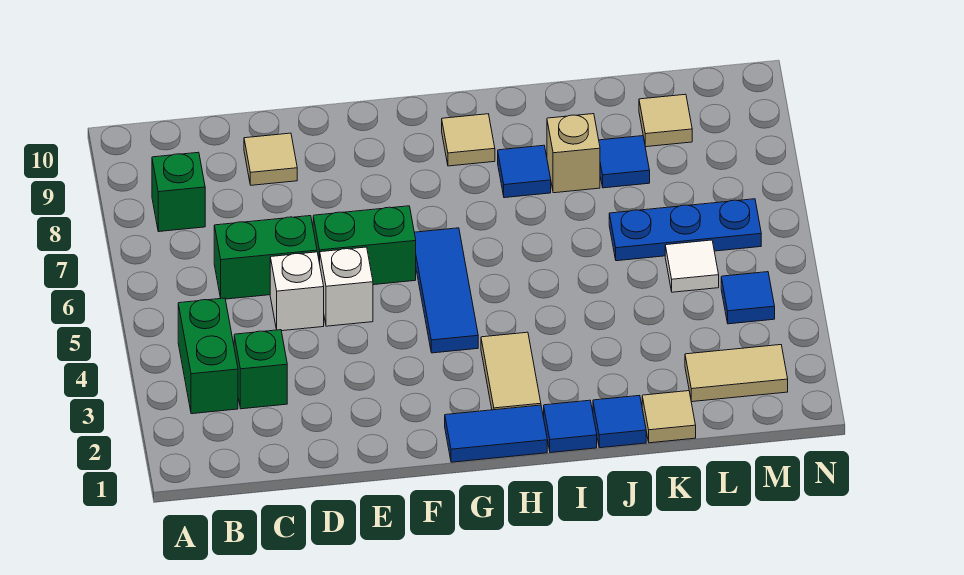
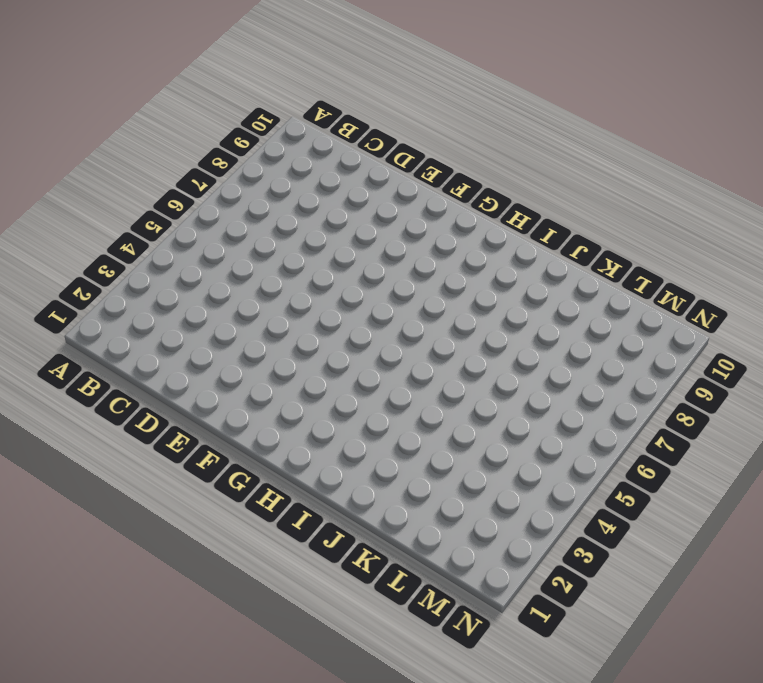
none -> green 1x2 brick [178,298,238,414]
none -> green 1x1 brick [152,152,205,232]
none -> green 1x1 brick [234,330,287,409]

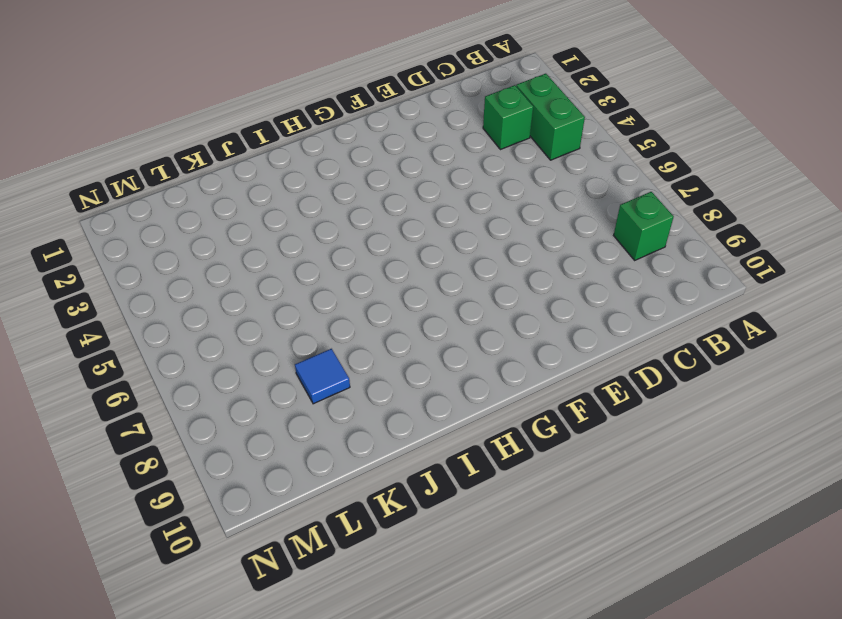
none -> green 1x2 brick [214,216,317,299]
none -> white 1x1 brick [270,252,324,331]
none -> tan 1x1 tile [244,133,297,185]

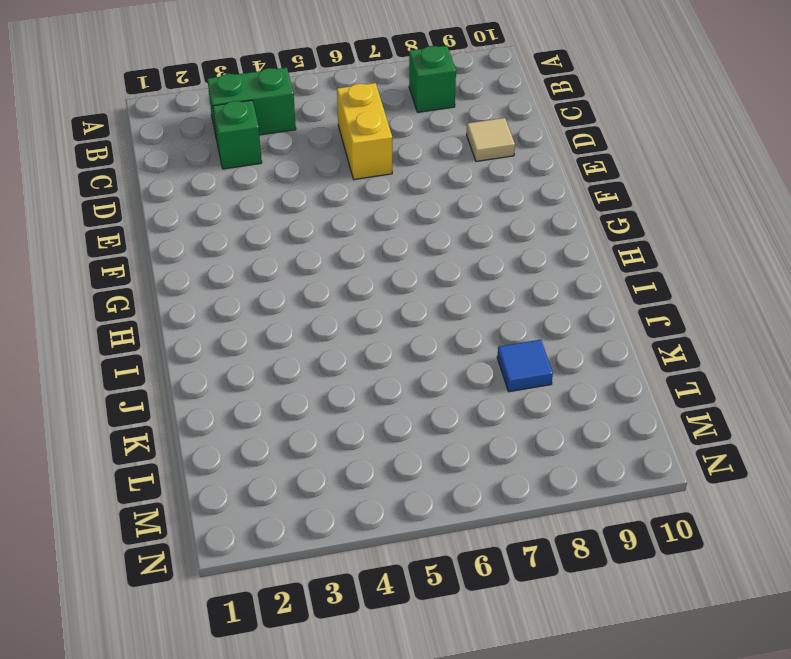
yellow 1x2 brick [337,83,392,179] -> green 1x2 brick [214,216,317,299]
none -> white 1x1 brick [270,252,324,331]
none -> white 1x1 brick [320,247,373,326]
none -> green 1x2 brick [313,206,416,285]

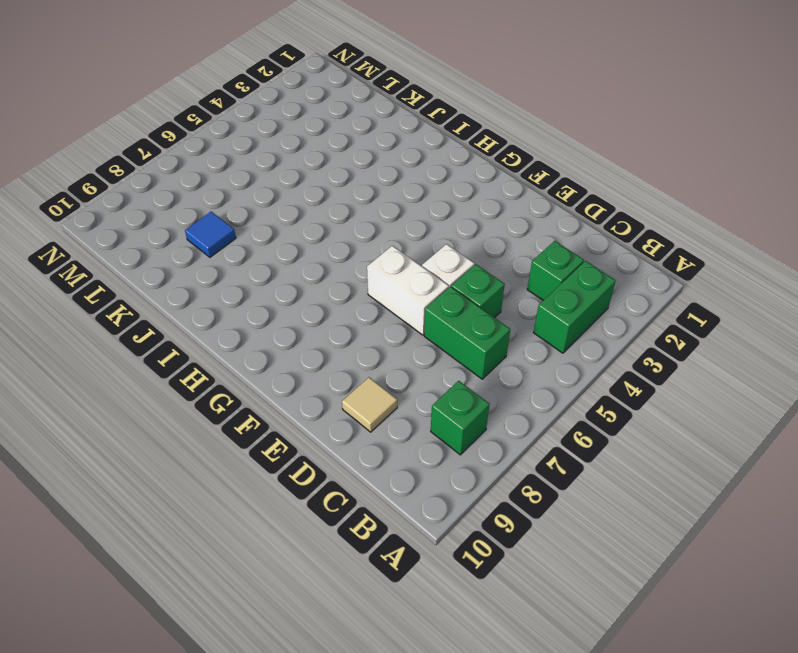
green 1x1 brick [452,264,505,318] -> white 1x1 brick [270,252,324,331]
white 1x2 brick [367,246,449,335] -> green 1x2 brick [313,206,416,285]
none -> blue 1x2 tile [445,405,547,462]
none -> blue 1x3 tile [414,228,478,353]
none -> tan 1x2 tile [481,332,541,410]

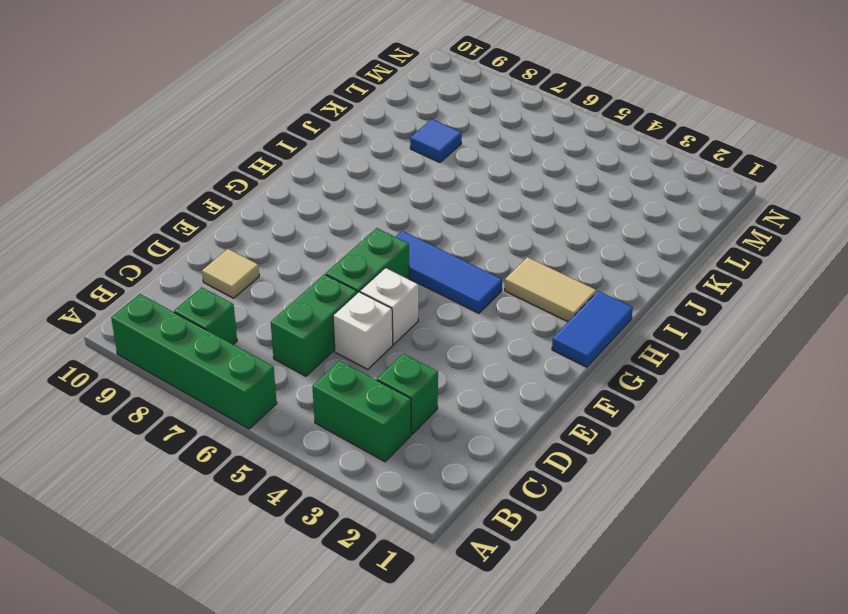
green 1x4 brick [111,294,277,429] -> none
none -> tan 1x1 tile [442,114,495,166]
none -> blue 1x1 tile [544,400,597,453]
none -> blue 1x1 tile [498,145,551,198]

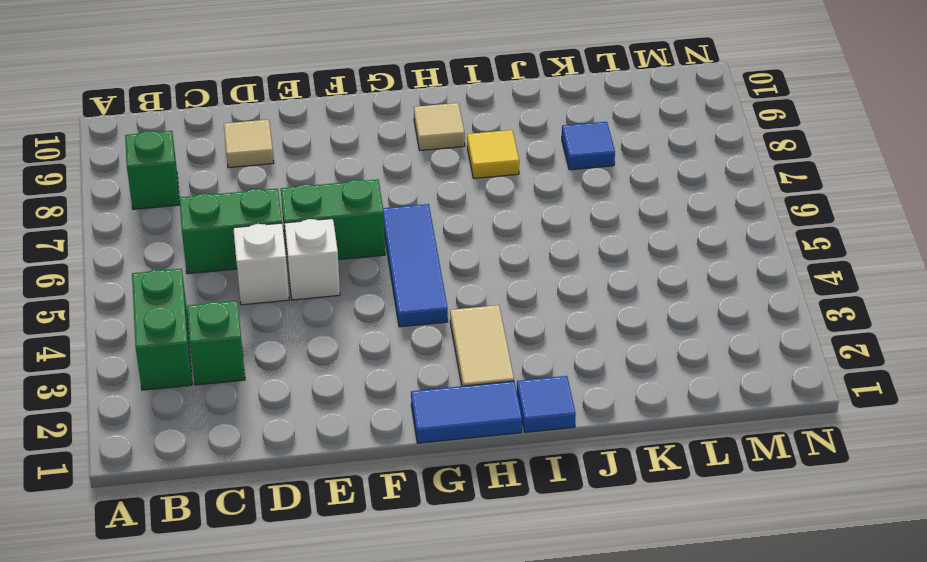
yellow 1x1 tile [467,130,519,178] -> blue 1x1 tile [498,145,551,198]
none -> blue 1x1 tile [593,395,646,448]
none -> tan 1x1 brick [547,114,600,193]
none -> tan 1x1 tile [642,391,696,443]

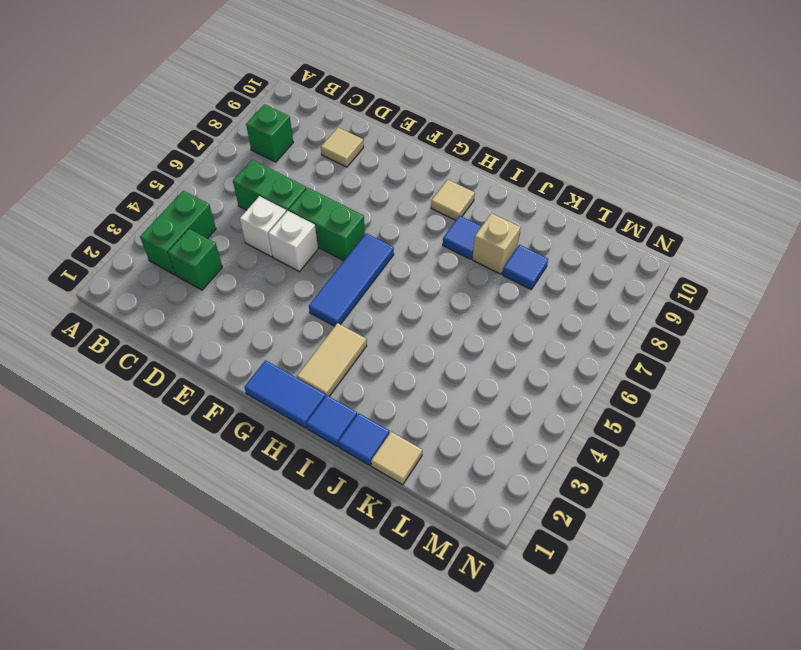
none -> blue 1x3 plate [609,199,761,261]
none -> tan 1x2 tile [685,345,788,402]
none -> white 1x1 tile [665,240,719,292]

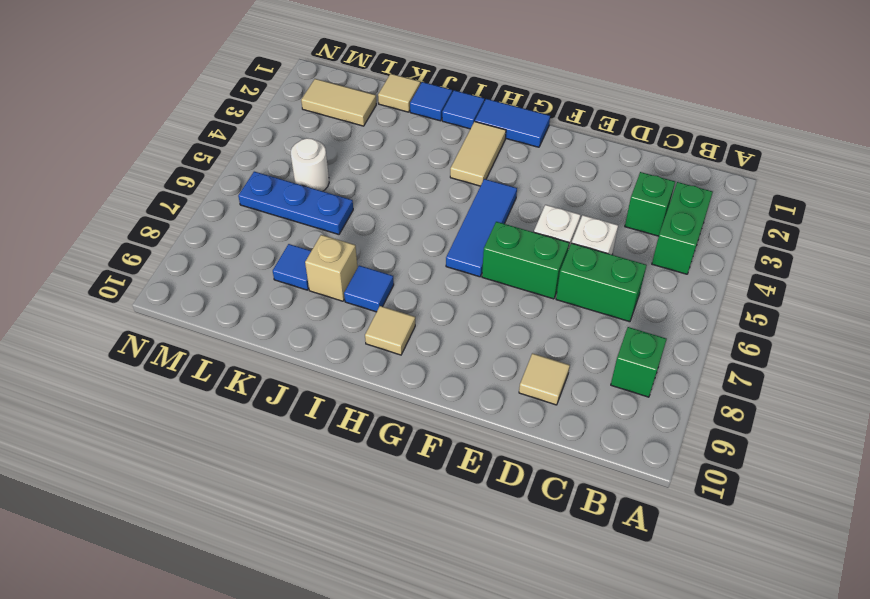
white 1x1 round brick [291,138,329,191] -> white 1x1 tile [665,240,719,292]
none -> tan 1x1 tile [639,94,692,147]
none -> blue 1x1 tile [721,272,775,324]

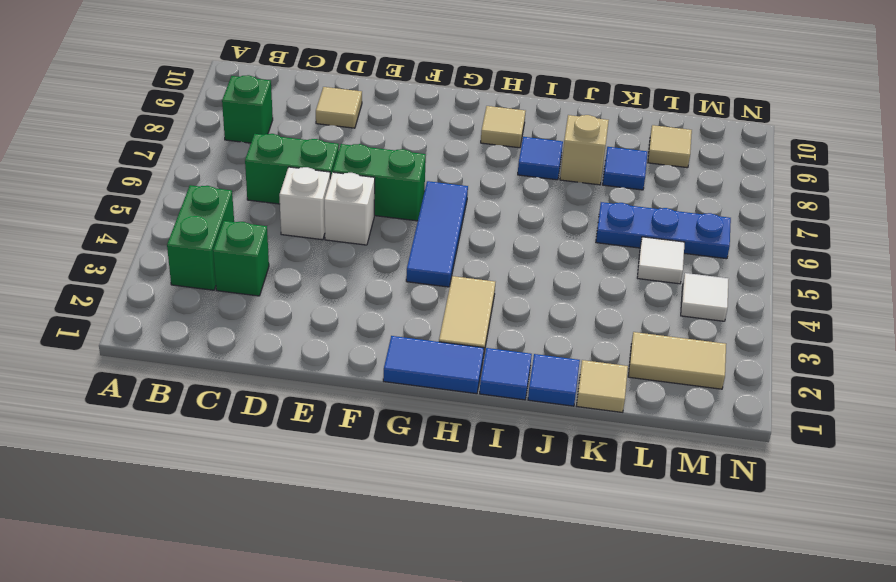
white 1x1 tile [681,273,728,321] -> blue 1x1 tile [721,272,775,324]

